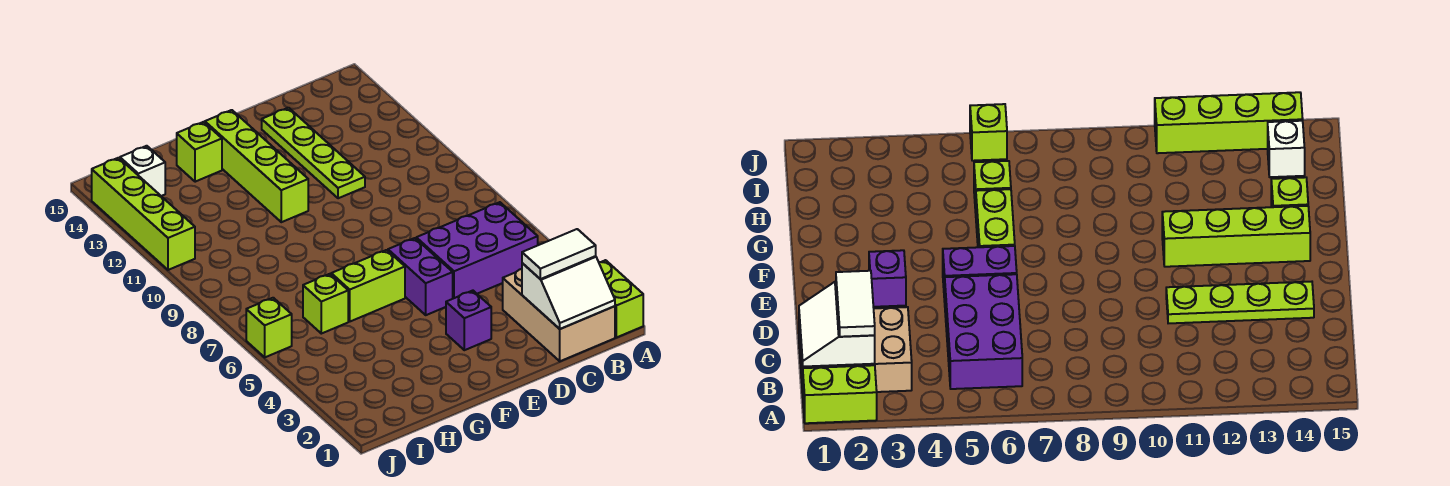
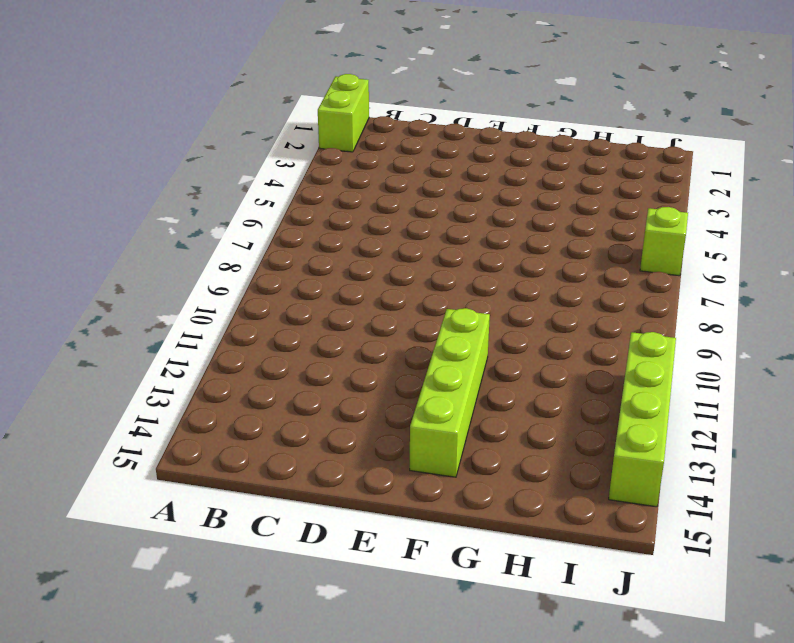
none -> tan 2x3 brick [503,269,615,361]
none -> purple 2x3 brick [416,202,538,299]
none -> lime 1x4 plate [262,108,365,198]

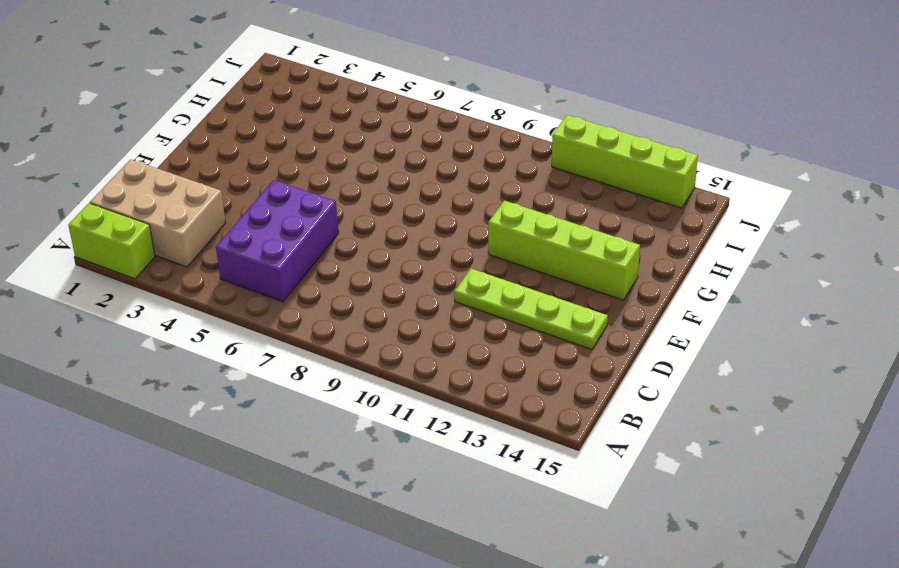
none -> purple 1x1 brick [446,291,491,350]
none -> purple 1x2 brick [388,238,453,315]
none -> lime 1x2 brick [331,250,405,321]

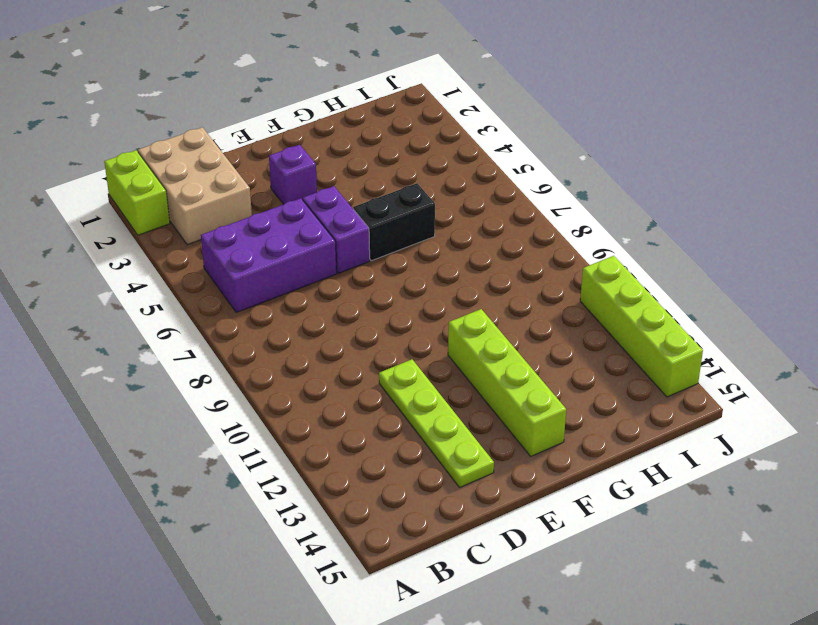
black 1x2 brick [353,183,435,261] -> lime 1x2 brick [331,250,405,321]
none -> lime 1x1 brick [177,122,222,182]
none -> lime 1x1 brick [303,274,348,334]
none -> white 1x1 brick [120,146,165,196]

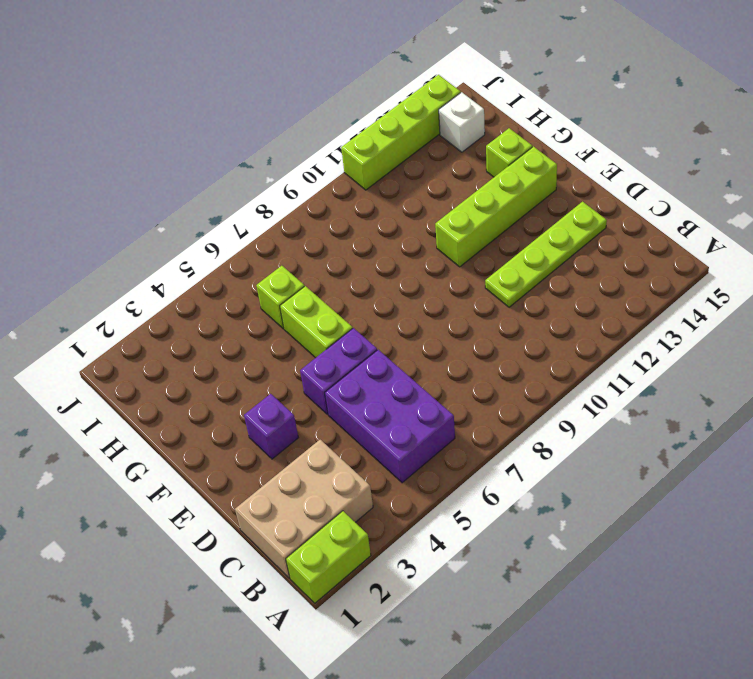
none -> lime 1x1 brick [246,298,292,357]
none -> white 2x2 slope [522,256,615,329]
none -> white 1x2 tile [522,229,596,279]

